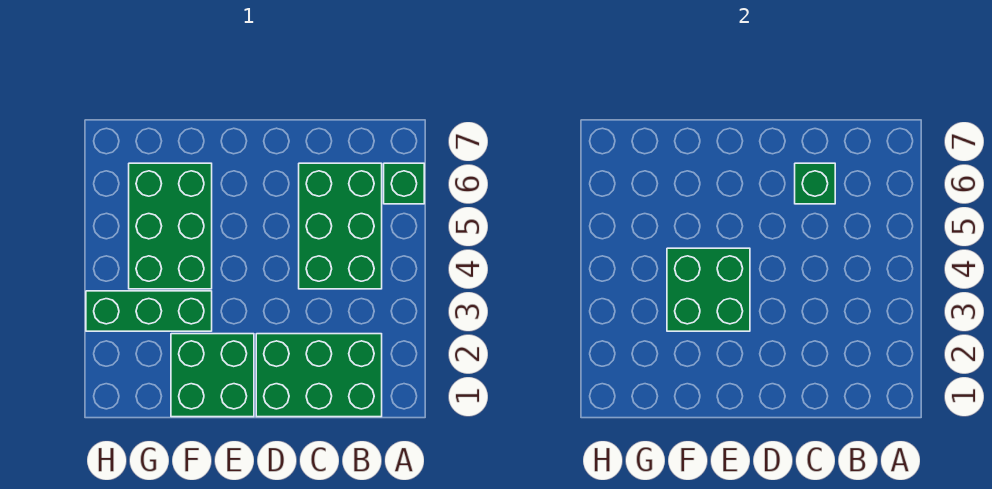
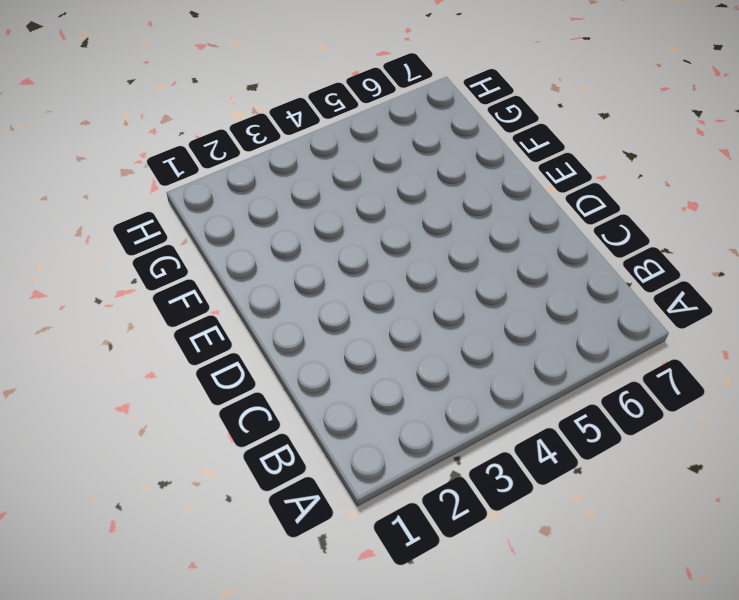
none -> green 1x1 brick [384,163,424,204]
none -> green 2x3 brick [256,334,382,417]

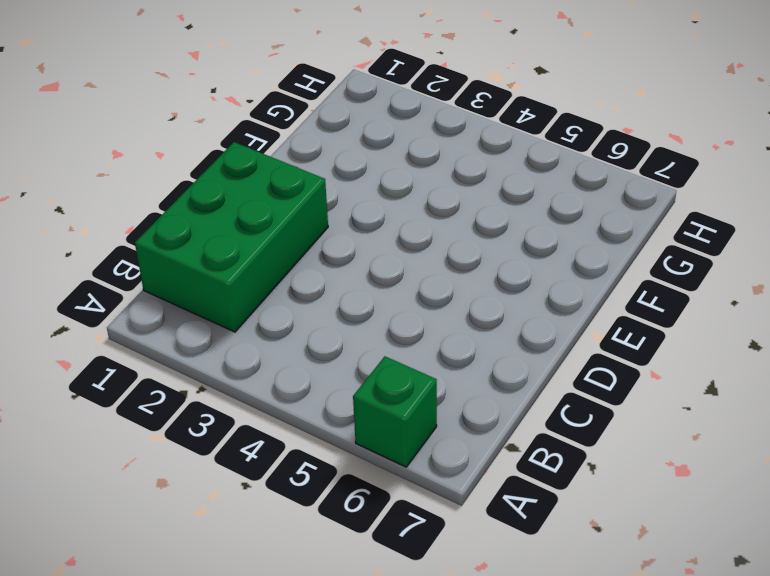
none -> green 2x3 brick [299,163,382,289]
none -> green 2x2 brick [171,334,254,417]

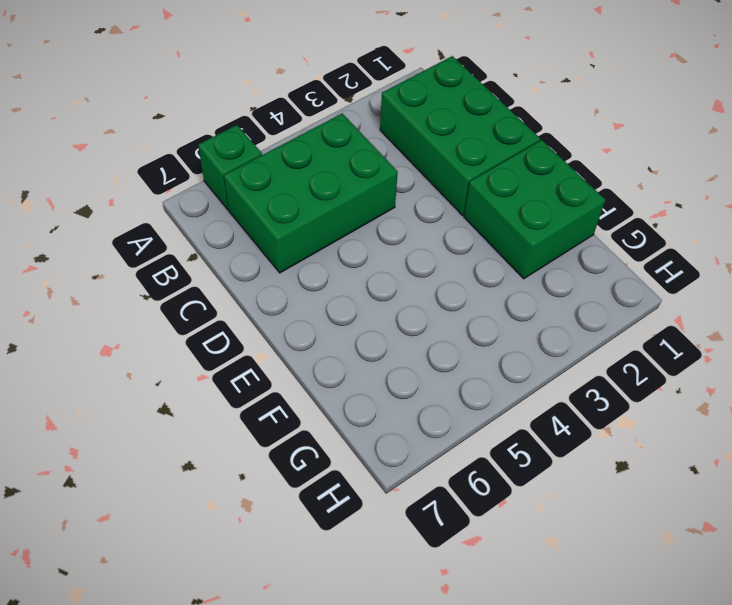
none -> green 1x3 brick [86,291,212,331]
none -> green 2x3 brick [129,163,212,289]

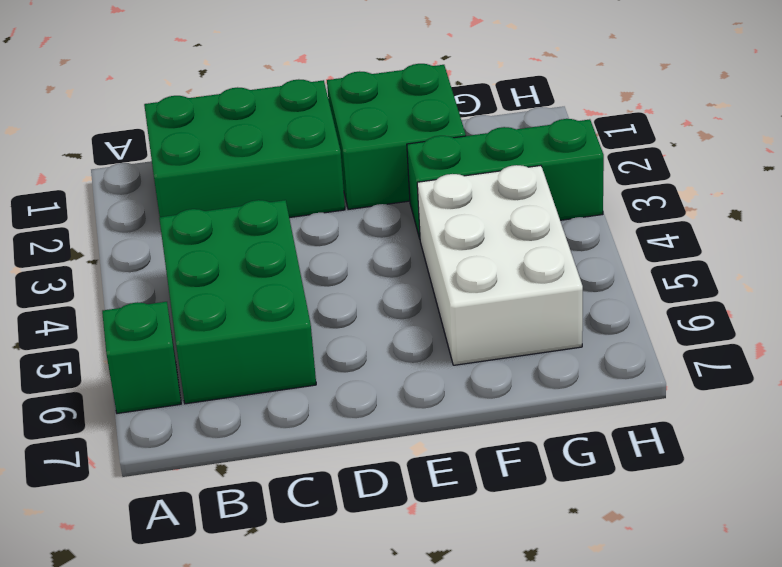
white 2x3 brick [417,165,583,365] -> green 2x3 brick [129,163,212,289]
none -> green 1x1 brick [795,163,835,204]
none -> green 2x2 brick [667,248,750,331]

